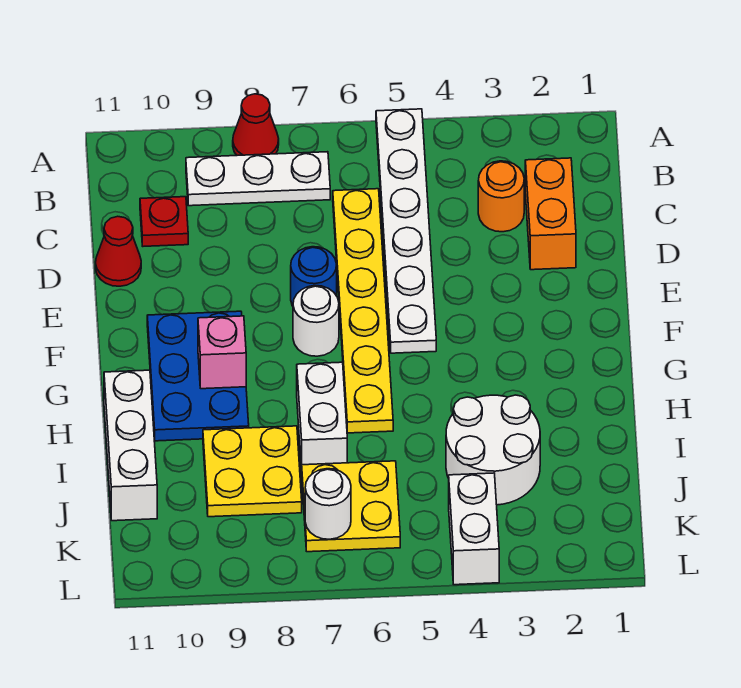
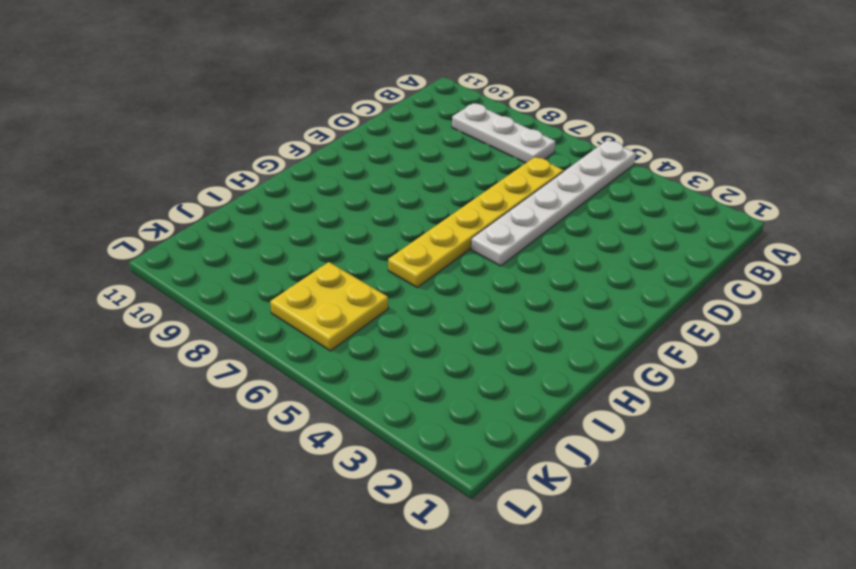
none -> red 1x1 cone [233,94,279,155]
none -> orange 1x2 brick [525,158,576,270]
none -> orange 1x1 round brick [478,161,524,232]

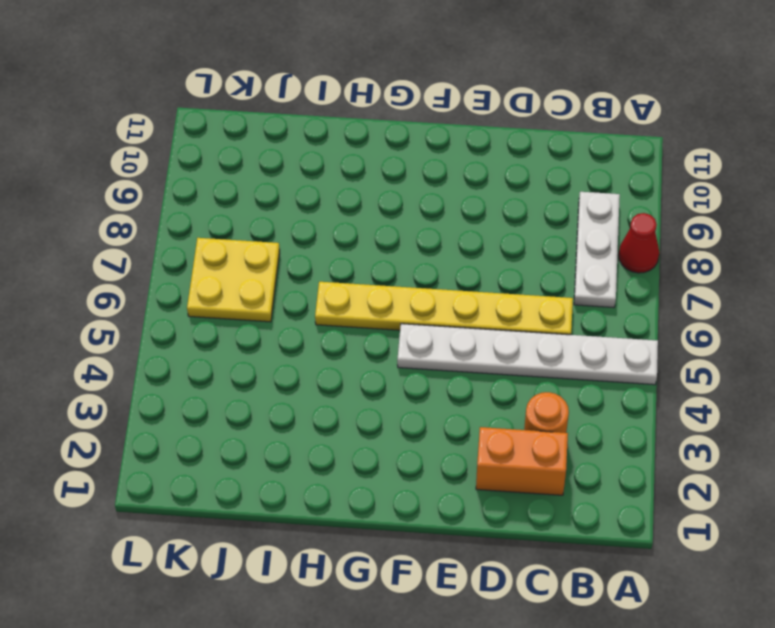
none -> red 1x1 plate [140,197,188,246]
none -> red 1x1 cone [96,216,141,286]
none -> blue 1x1 round brick [291,247,337,306]

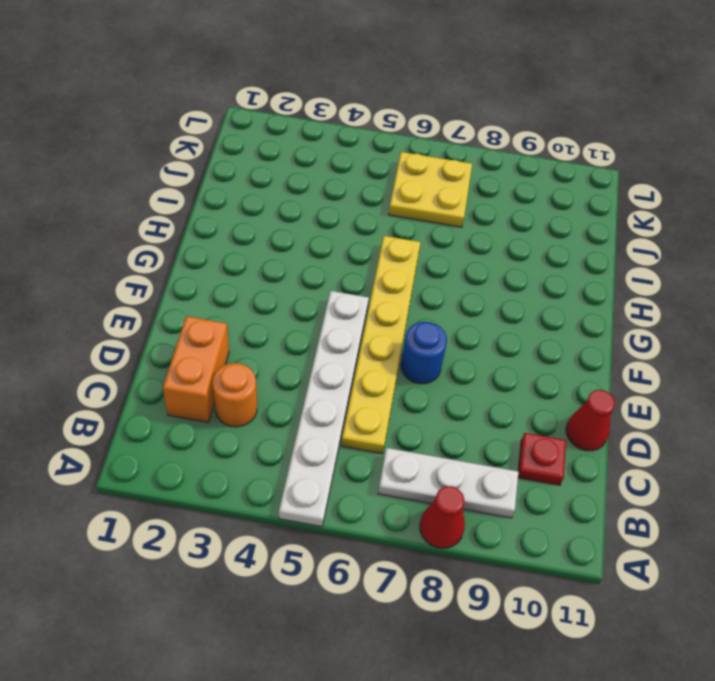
none -> white 1x1 round brick [293,286,339,356]
none -> blue 2x3 plate [147,311,249,441]
none -> white 1x2 brick [297,362,347,472]

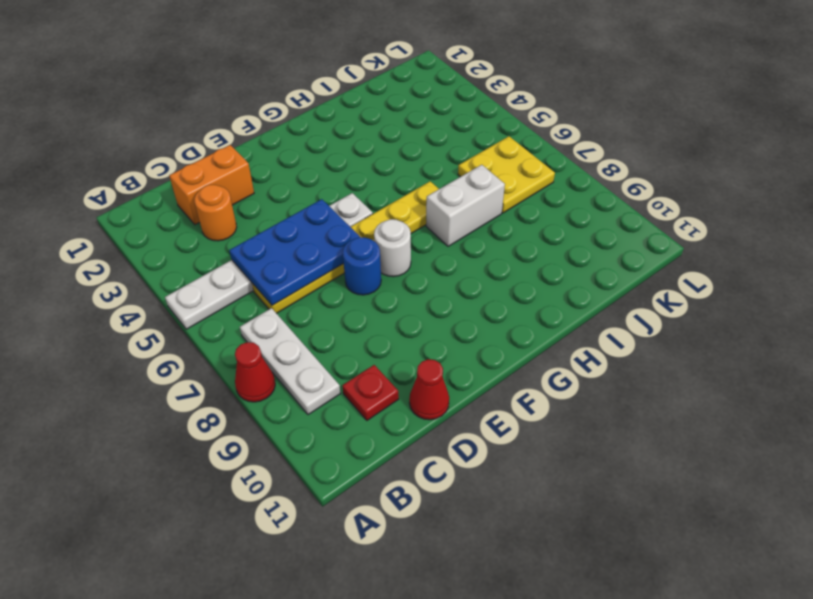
blue 2x3 plate [229,199,360,305] -> blue 2x3 plate moved to [147,311,249,441]
none -> white 1x3 brick [104,370,157,521]
none -> white 2x2 round brick [446,395,540,505]
none -> yellow 2x2 plate [203,426,302,517]

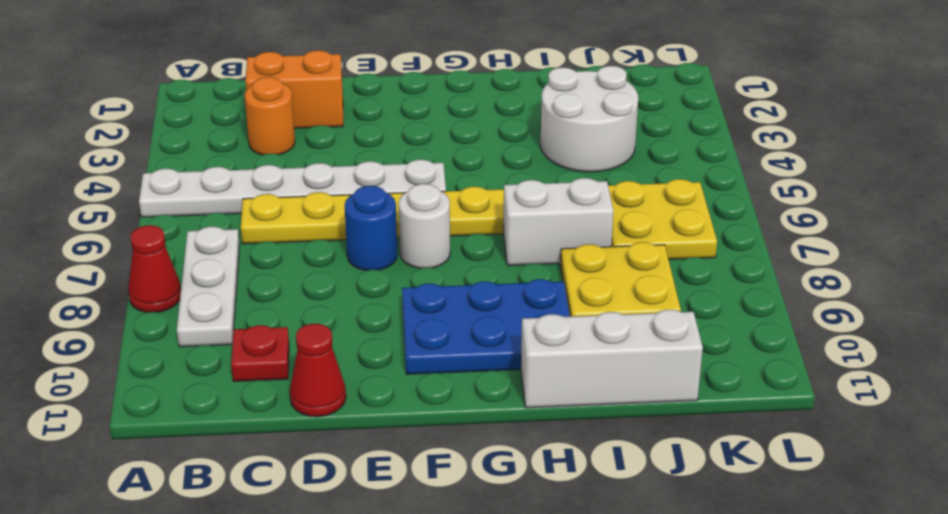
none -> white 1x2 brick [449,473,499,585]
none -> pink 1x1 brick [198,316,246,389]
none -> white 1x1 round brick [305,469,351,539]

